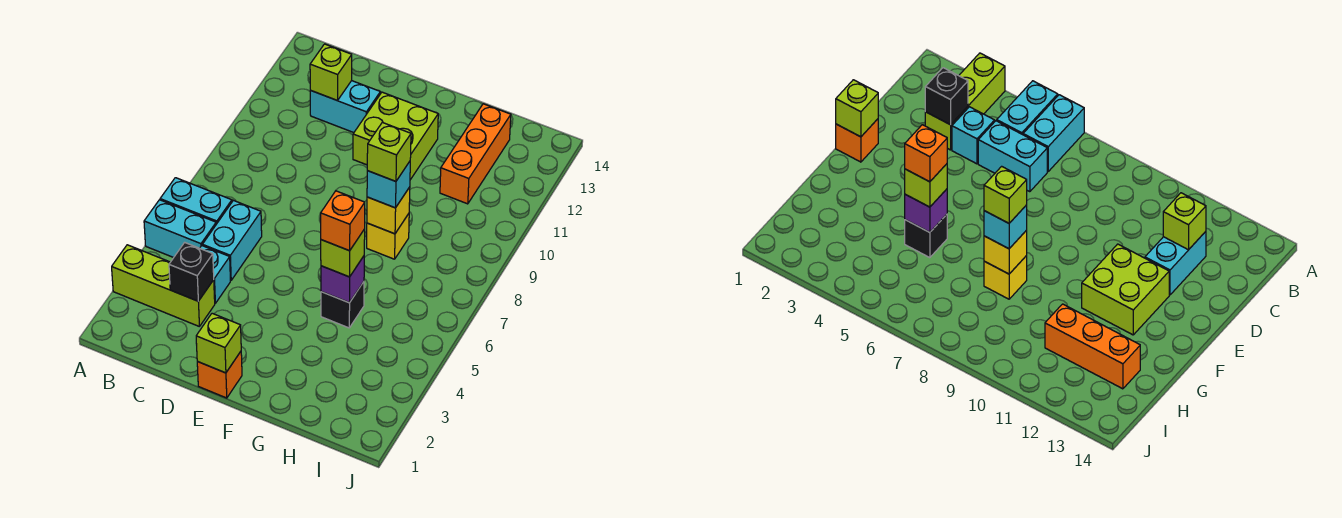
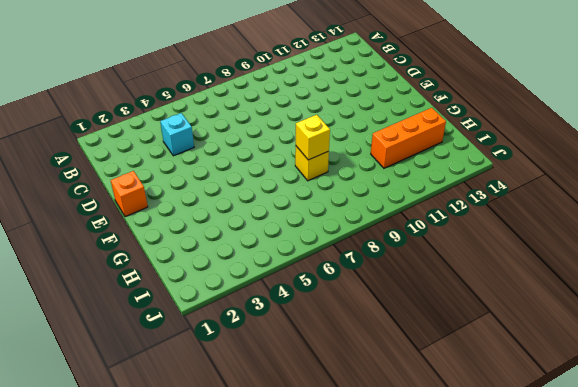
none -> lime 1x3 brick [112,245,215,327]
none -> cyan 1x2 brick [144,200,216,258]
none -> cyan 1x2 brick [160,178,232,224]

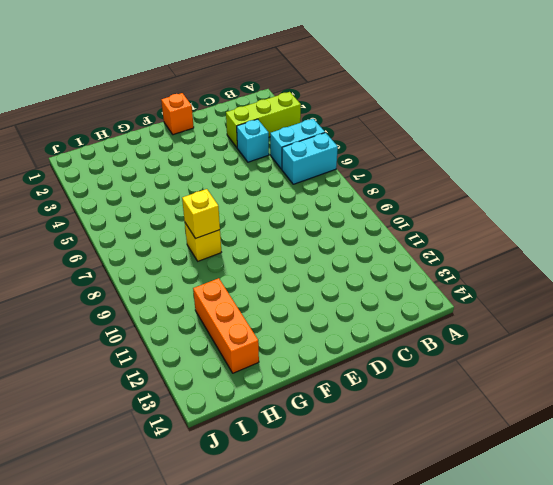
none -> cyan 1x2 brick [202,200,262,280]
none -> cyan 1x2 brick [310,81,380,133]
none -> lime 2x2 brick [353,92,438,180]

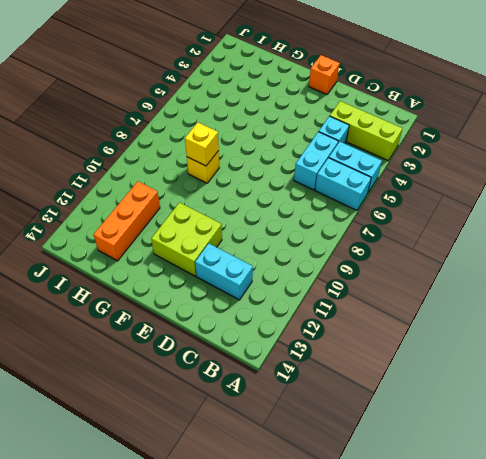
none -> black 1x1 brick [321,282,364,328]
none -> black 1x1 brick [169,242,214,301]
none -> lime 1x1 brick [310,44,352,101]

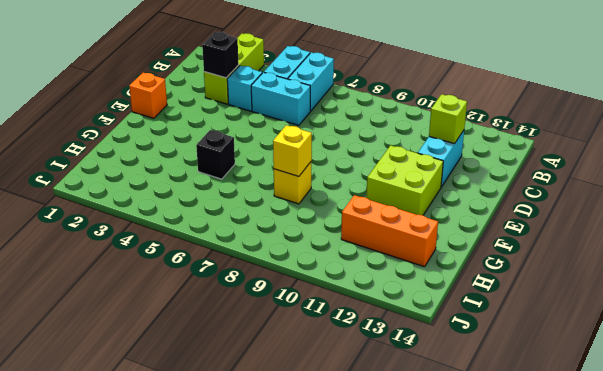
none -> lime 1x1 brick [196,313,241,373]
none -> purple 1x1 brick [321,256,364,303]
none -> lime 1x1 brick [321,229,365,277]

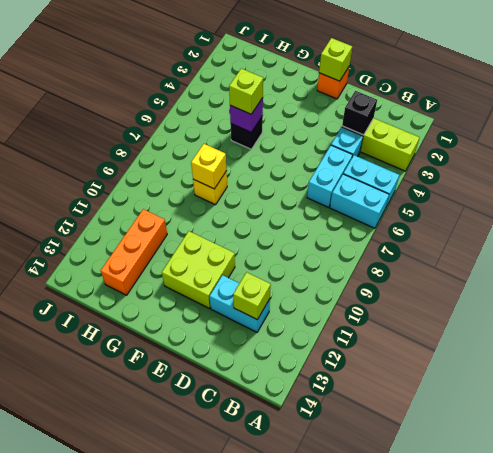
none -> cyan 1x1 brick [367,161,410,208]
none -> orange 1x1 brick [321,191,365,251]
none -> lime 1x1 brick [367,122,411,181]

